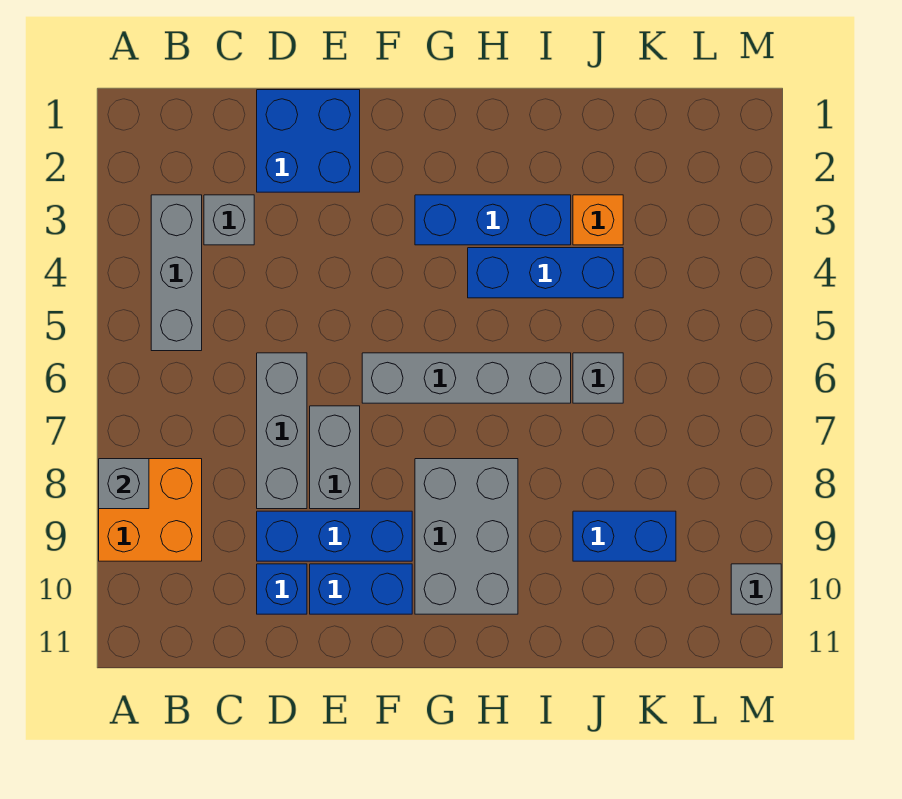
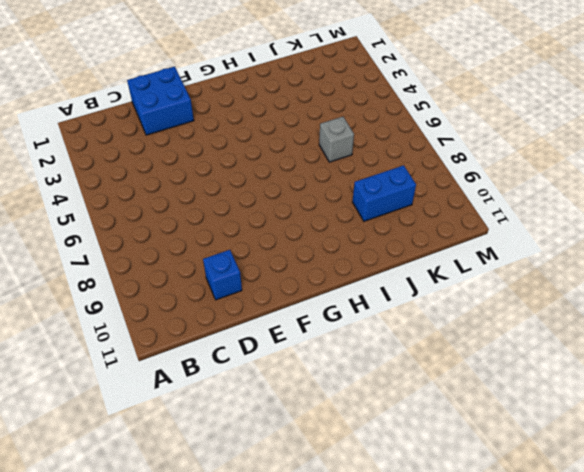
none -> orange 2x2 brick [99,459,202,561]
none -> grey 1x3 brick [151,195,202,351]
none -> grey 1x1 brick [204,195,254,245]

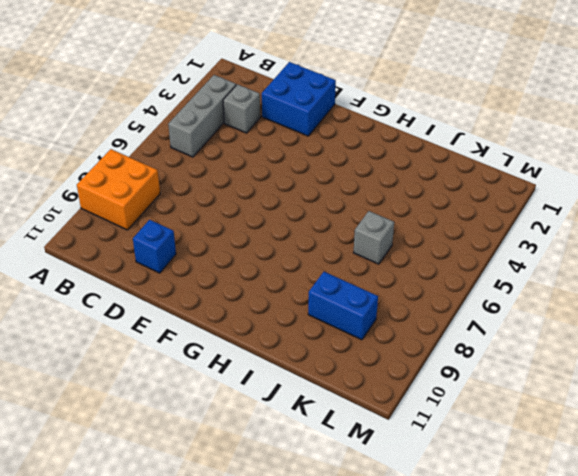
none -> grey 1x3 brick [257,353,307,509]
none -> blue 1x3 brick [257,511,412,561]
none -> grey 1x2 brick [310,406,360,509]

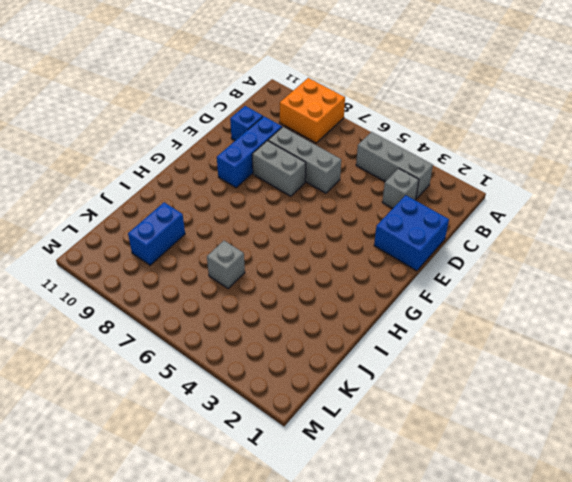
none -> blue 1x2 brick [310,564,412,614]
none -> grey 1x4 brick [362,353,571,403]
none -> blue 1x3 brick [415,195,571,245]

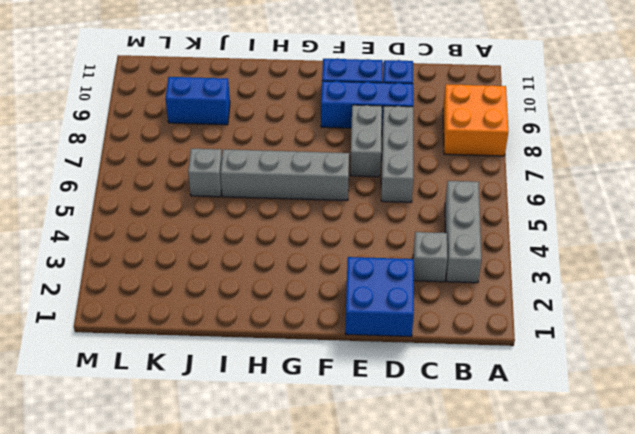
none -> blue 1x3 brick [415,195,571,245]
none -> grey 2x3 brick [415,459,518,614]
none -> blue 1x3 brick [468,248,623,298]

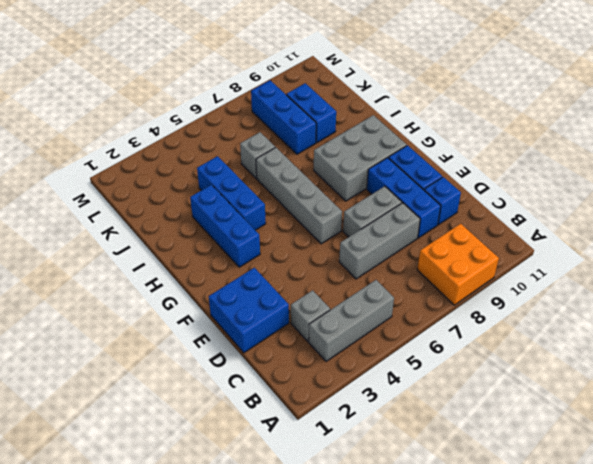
blue 1x3 brick [251,80,316,154] -> none
none -> orange 1x1 brick [573,195,623,245]
none -> grey 1x1 brick [731,564,781,614]
none -> grey 1x1 brick [99,459,149,509]

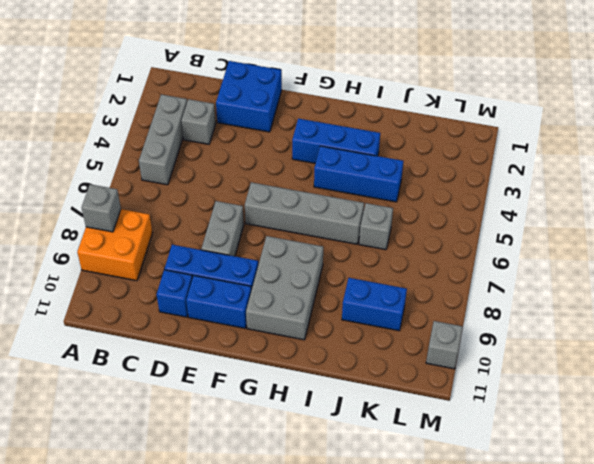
none -> grey 1x3 brick [257,353,307,509]
none -> orange 1x1 brick [573,195,623,245]

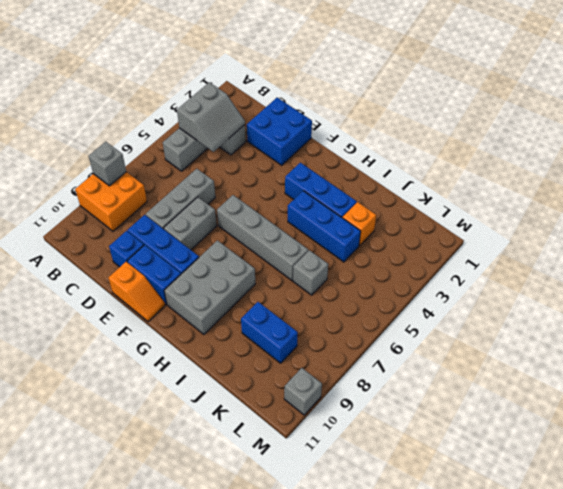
grey 2x2 slope [177,82,245,152] -> none
orange 1x2 slope [108,262,165,322] -> none

